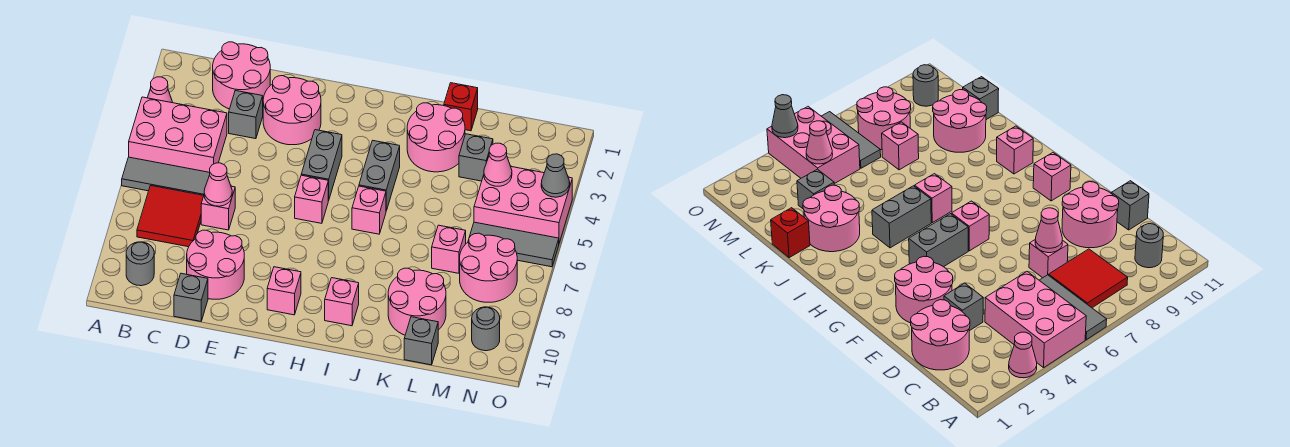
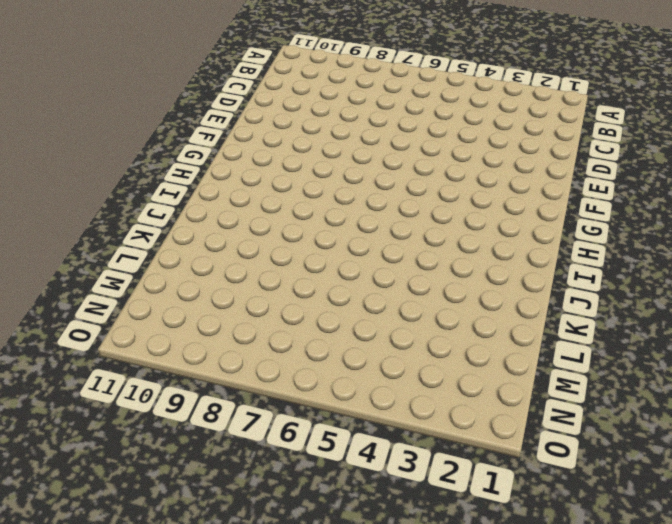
none -> pink 1x1 cone [147,77,173,103]
none -> pink 2x3 brick [129,97,227,172]
none -> grey 1x3 tile [122,157,210,195]
none -> red 2x2 tile [137,186,204,247]

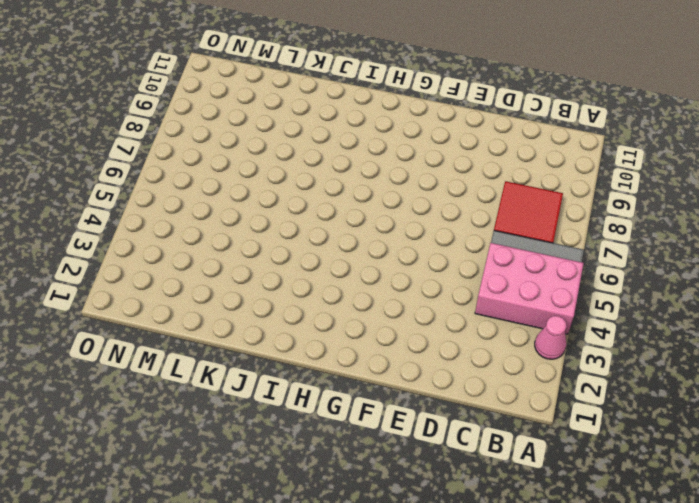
none -> grey 1x1 round brick [126,242,154,286]
none -> pink 2x2 round brick [213,42,270,109]
none -> grey 1x1 brick [229,90,263,139]
none -> pink 1x1 brick [201,186,235,230]

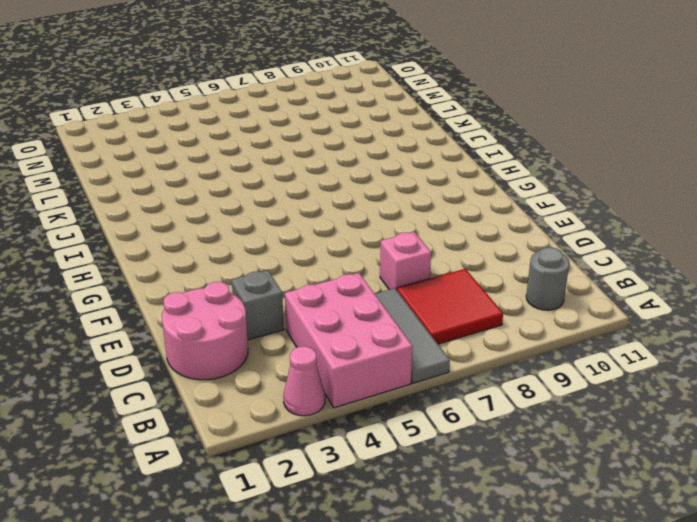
none -> pink 2x2 round brick [187,230,244,299]
none -> grey 1x1 brick [174,273,208,321]
none -> pink 2x2 round brick [263,76,321,145]
none -> grey 1x2 brick [301,130,342,200]

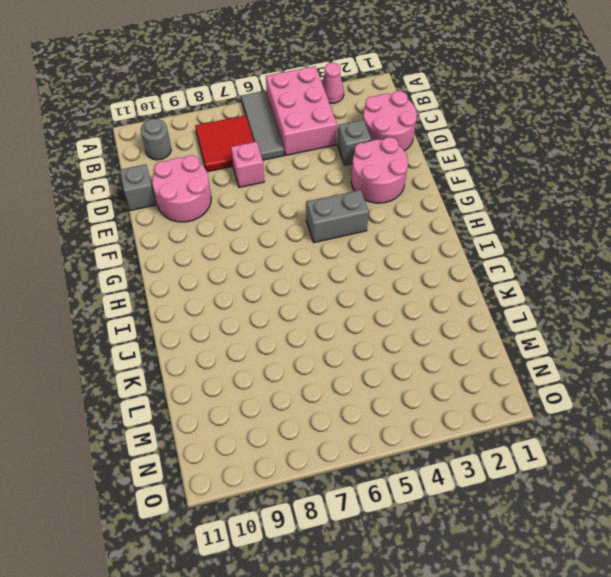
none -> pink 1x1 brick [295,175,329,223]
none -> pink 1x1 brick [267,267,301,315]
none -> grey 1x2 brick [359,140,400,211]
none -> pink 1x1 brick [352,186,386,234]

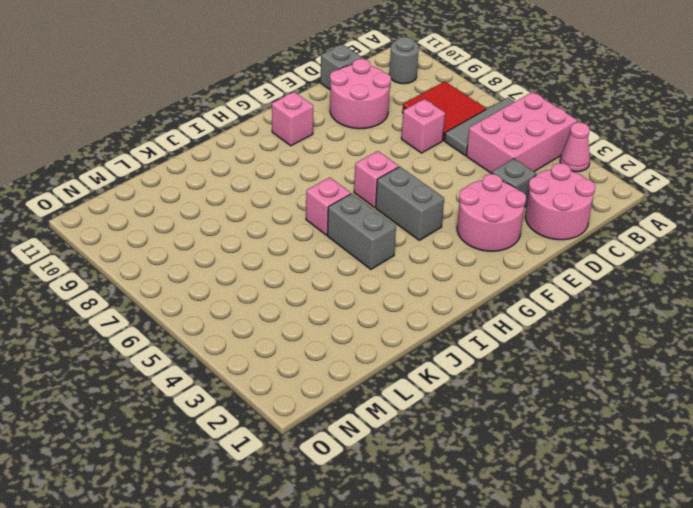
none -> pink 1x1 brick [325,278,359,326]
none -> pink 2x2 round brick [407,103,465,172]
none -> red 1x1 brick [444,83,478,131]
none -> pink 2x2 round brick [388,268,446,335]

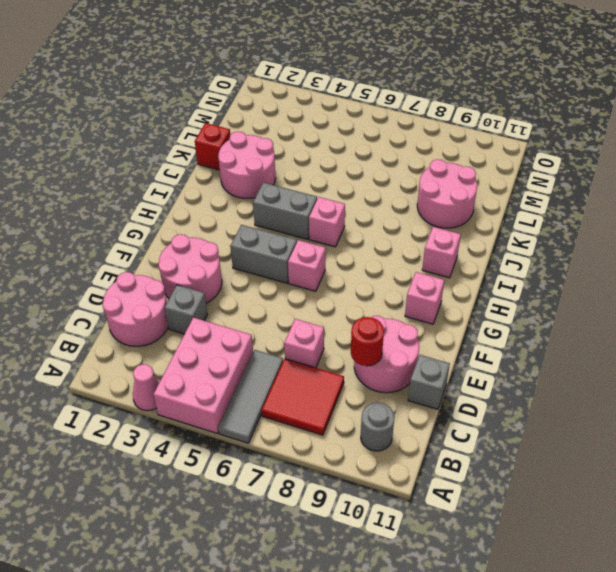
red 1x1 round brick [351,317,384,366] -> none
none -> grey 1x1 brick [459,134,493,181]
none -> pink 1x1 brick [432,225,466,273]
none -> grey 1x1 brick [404,317,438,365]
none -> pink 2x3 brick [474,167,572,243]

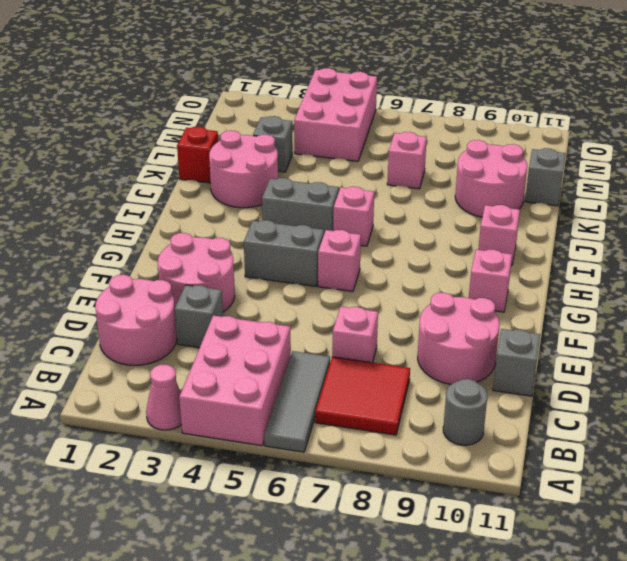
none -> grey 1x3 tile [468,222,559,267]
none -> pink 2x2 round brick [460,233,517,302]
none -> grey 1x1 round brick [472,307,500,351]
none -> pink 1x1 cone [204,163,232,206]

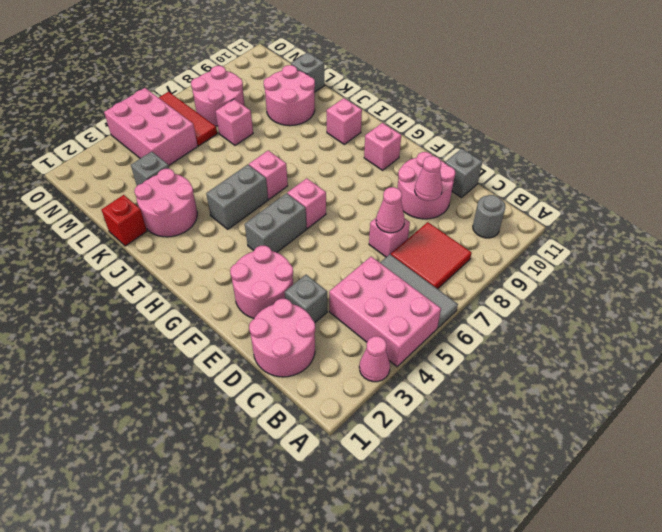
pink 1x1 cone [415,156,442,201] -> pink 1x1 cone moved to [484,143,512,186]
red 1x3 tile [159,92,217,146] -> grey 1x3 tile [468,222,559,267]
none -> grey 1x1 round brick [472,307,500,351]
none -> grey 1x1 cone [541,154,570,197]

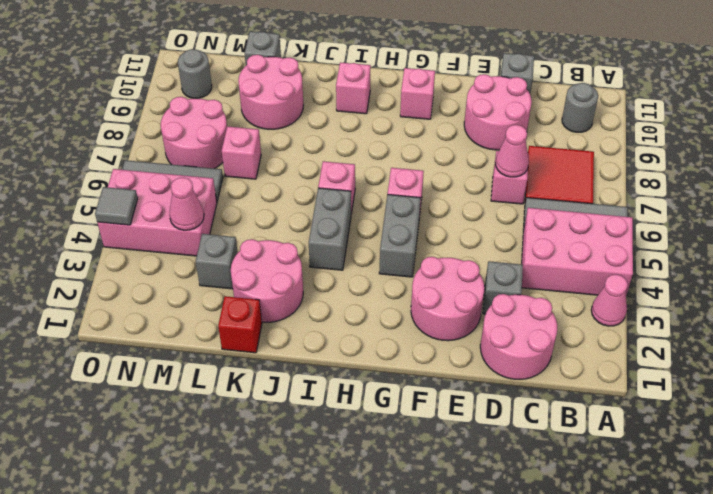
grey 1x1 tile [95,187,138,225] -> grey 1x1 cone [541,154,570,197]

